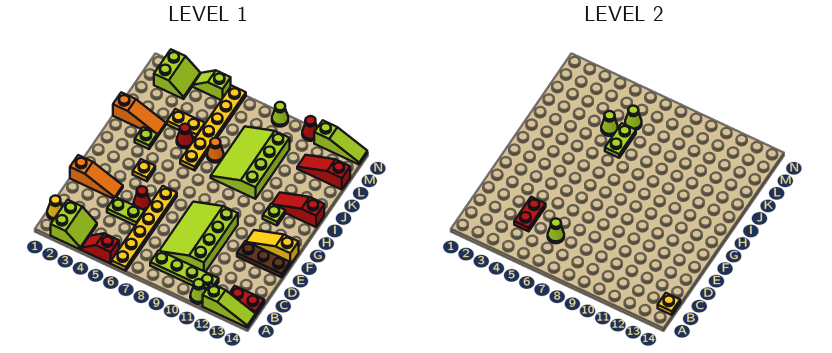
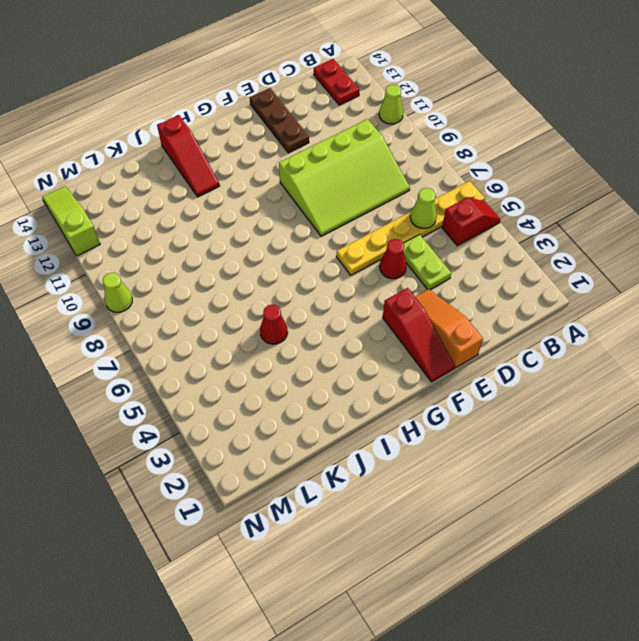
red 1x2 slope [442,197,501,246] -> red 1x2 slope turned to [81,233,119,264]
red 1x3 slope [383,288,455,382] -> red 1x3 slope moved to [297,155,350,190]
none -> lime 2x2 slope [51,200,97,249]
none -> lime 1x3 slope [203,283,256,327]
none -> yellow 1x1 cone [47,196,62,220]
none -> lime 1x4 plate [150,250,219,290]

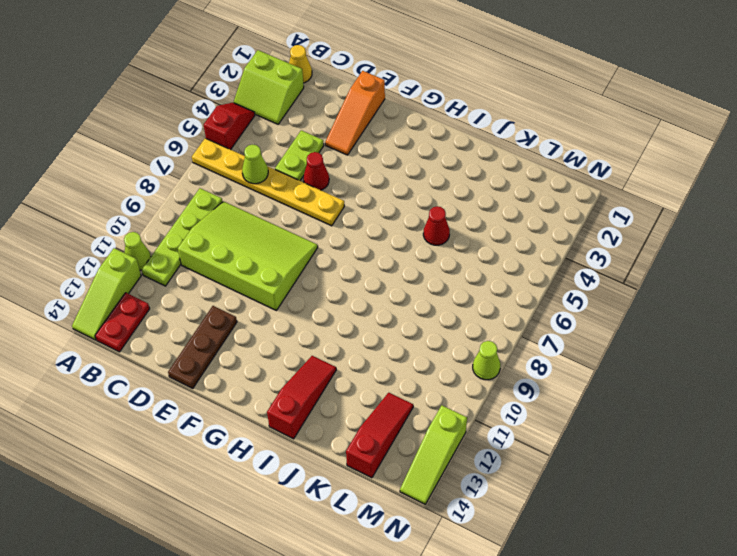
none -> yellow 1x3 slope [246,230,299,265]
none -> yellow 1x1 plate [133,159,155,181]
none -> lime 1x1 plate [263,204,285,225]
none -> lime 1x1 plate [135,127,158,149]

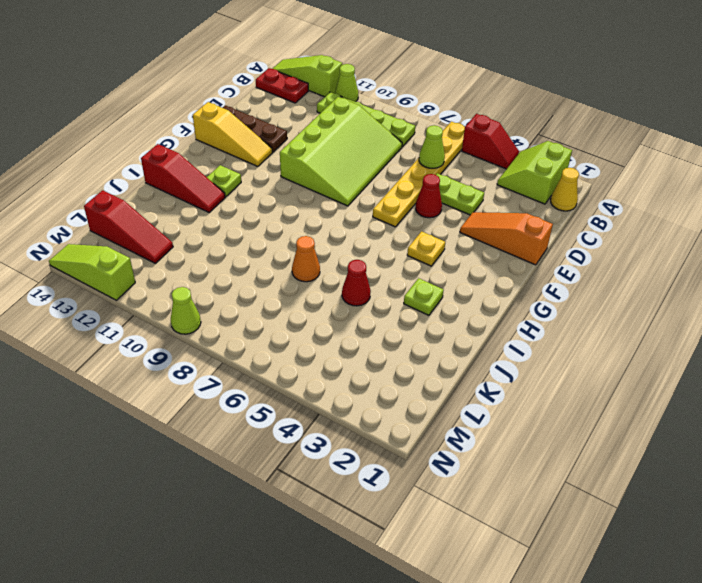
none -> yellow 1x6 plate [180,86,246,170]
none -> lime 3x4 slope [211,127,290,199]
none -> orange 1x3 slope [113,92,166,136]
none -> yellow 1x2 plate [167,109,205,138]

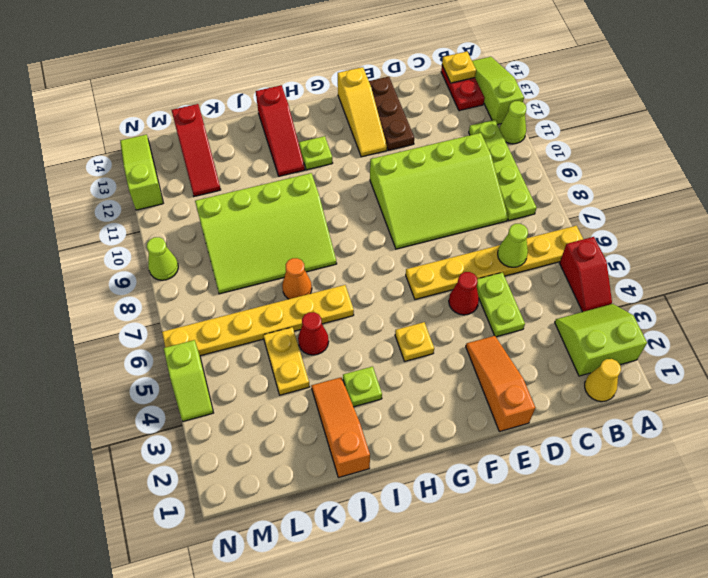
none -> lime 2x2 slope [154,50,200,99]
none -> red 1x1 cone [302,116,317,141]
none -> red 1x2 plate [514,197,546,231]
none -> lime 1x2 plate [605,123,636,158]

